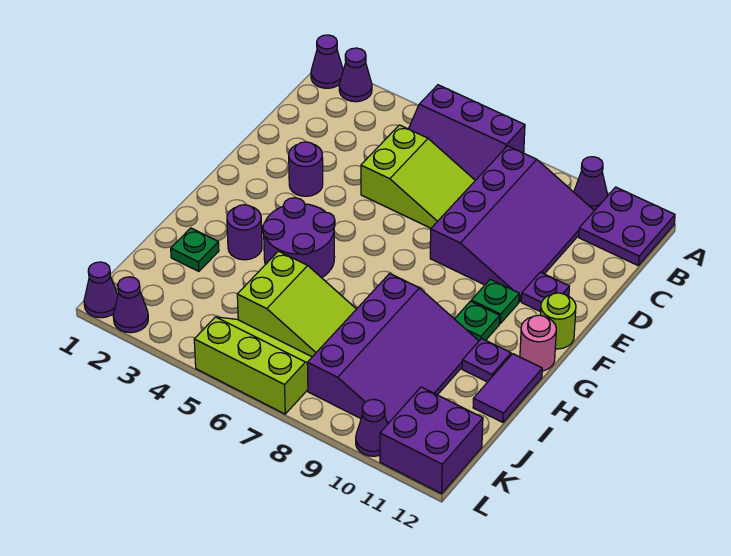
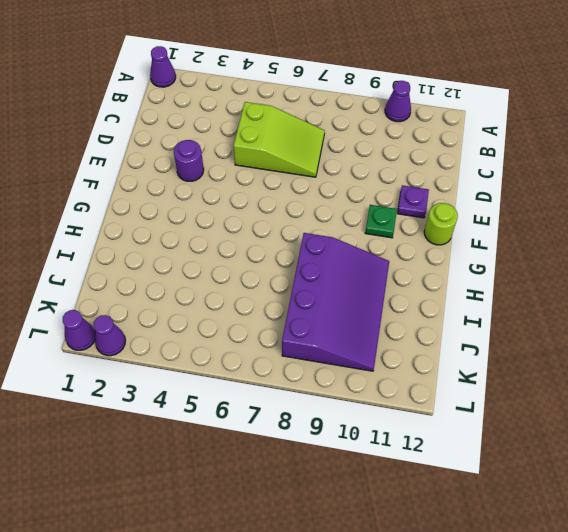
none -> purple 1x1 cone [339,48,372,102]
none -> purple 2x3 slope [409,85,525,180]
none -> purple 2x2 plate [579,187,675,265]

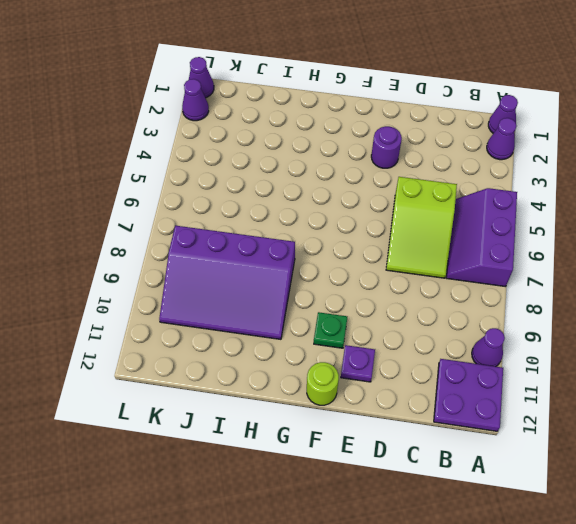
none -> purple 3x4 slope [430,146,594,302]
none -> purple 2x2 round brick [263,198,335,278]
none -> green 1x1 plate [455,301,500,341]

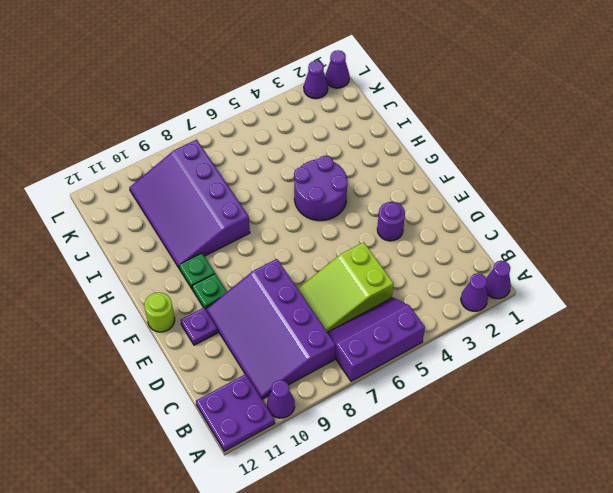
none -> pink 1x1 round brick [520,315,556,371]
none -> purple 1x1 round brick [227,205,262,260]
none -> purple 1x1 plate [462,339,511,382]

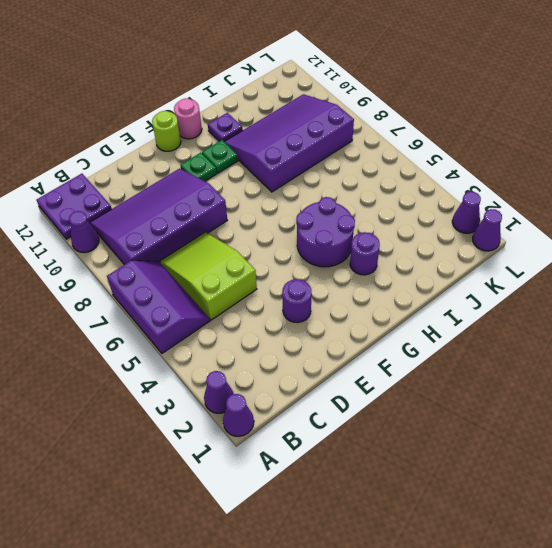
none -> purple 1x1 plate [521,272,569,312]
none -> purple 1x2 tile [473,354,542,422]
none -> green 1x1 plate [171,228,219,271]

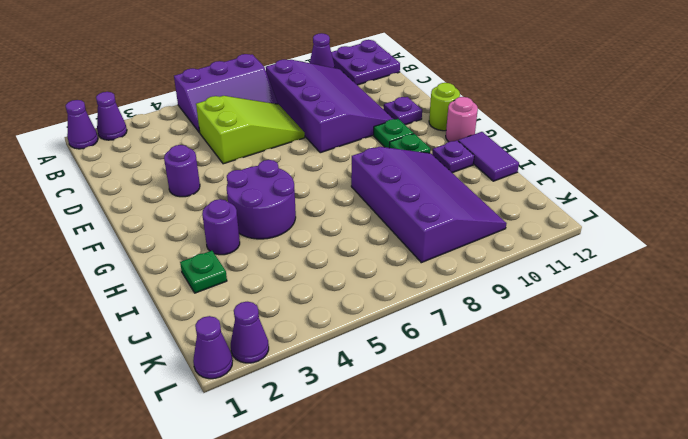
none -> lime 2x3 slope [237,251,356,357]
none -> lime 2x3 slope [194,317,312,414]
none -> purple 2x2 brick [380,387,483,494]

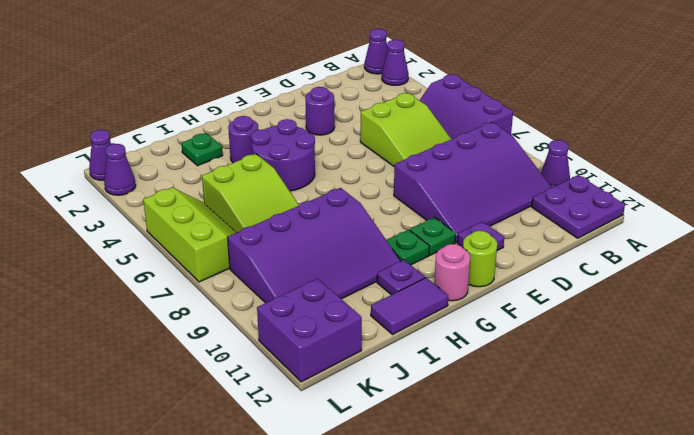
none -> purple 1x1 cone [356,399,387,456]

